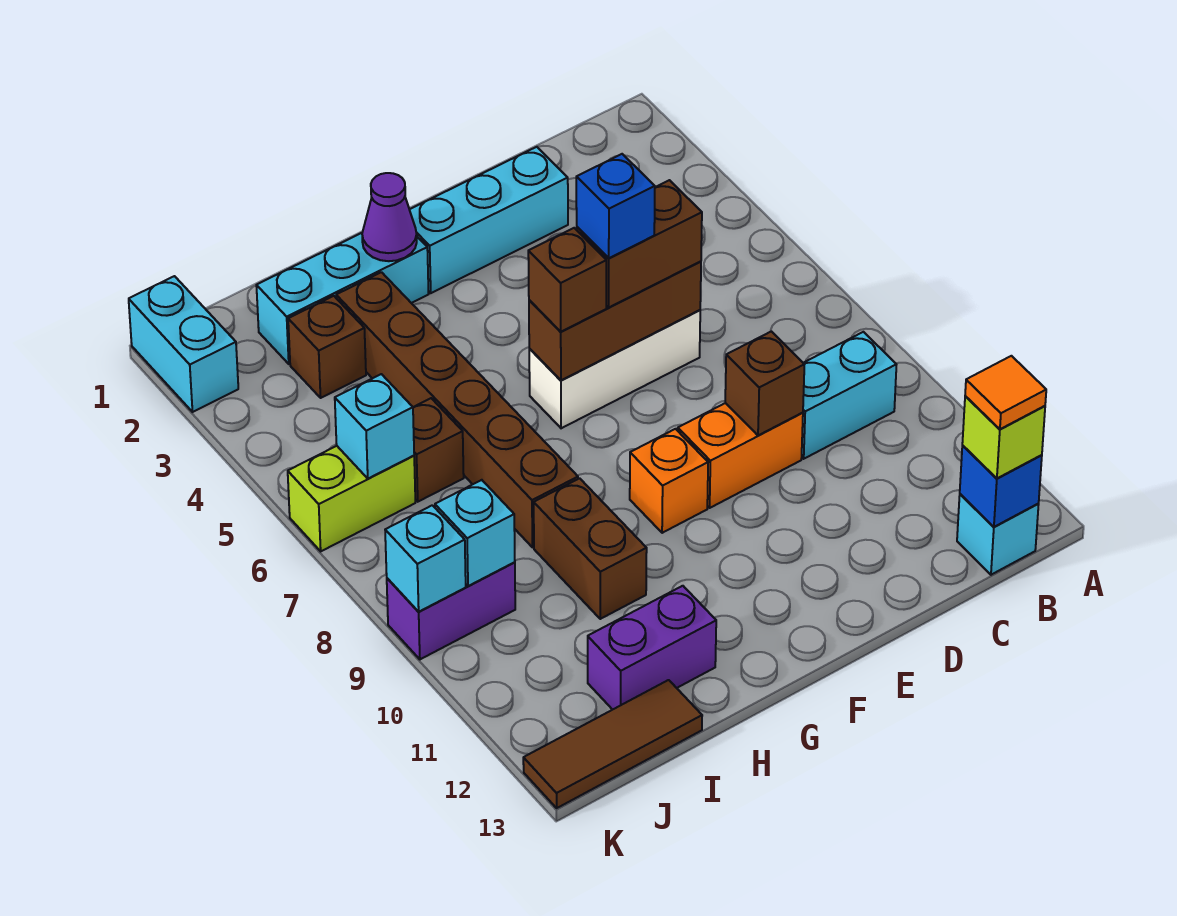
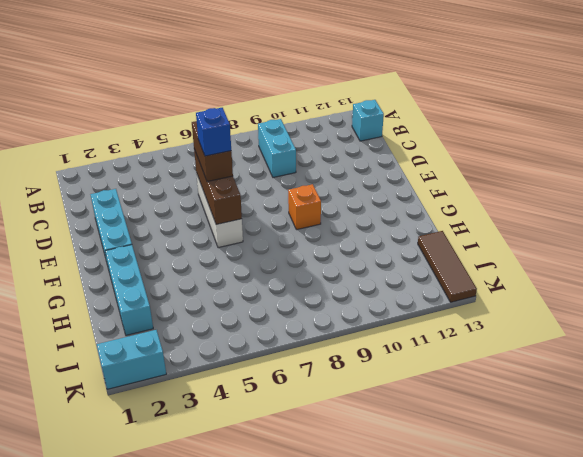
none -> orange 1x2 brick [678,403,803,508]
none -> brown 1x6 brick [336,272,578,547]
none -> brown 1x2 brick [534,478,647,619]

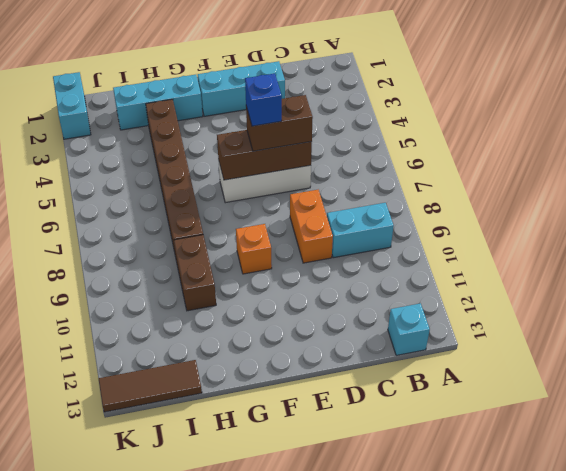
orange 1x2 brick [290,190,333,263] -> orange 1x2 brick turned to [678,403,803,508]
none -> purple 1x2 brick [588,586,716,710]
none -> brown 1x1 brick [288,296,366,398]
none -> brown 1x1 brick [413,398,464,502]

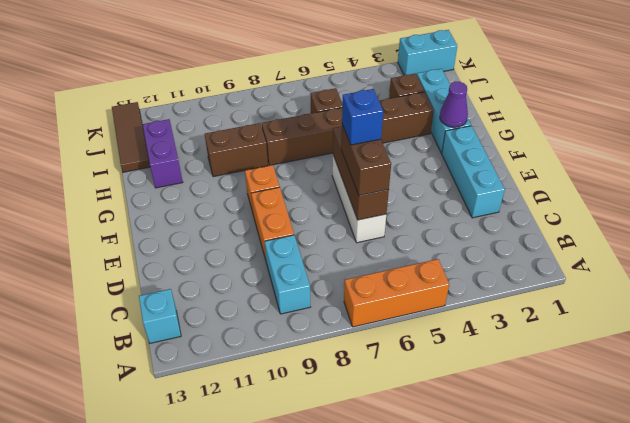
orange 1x3 brick [344,259,449,327] -> none
none -> lime 1x2 brick [288,446,415,551]
none -> purple 1x2 brick [387,562,515,659]
none -> blue 1x1 brick [960,446,1042,527]

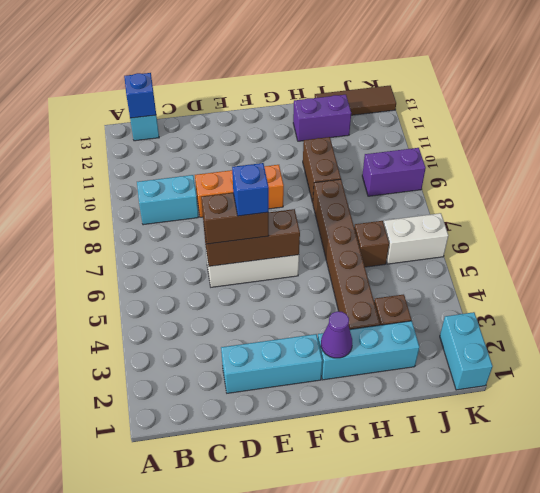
white 1x2 brick [384,213,448,264] -> lime 1x2 brick [288,446,415,551]
none -> brown 1x1 brick [725,331,804,435]
none -> cyan 1x1 brick [335,374,414,479]
none -> cyan 1x1 brick [435,480,515,586]

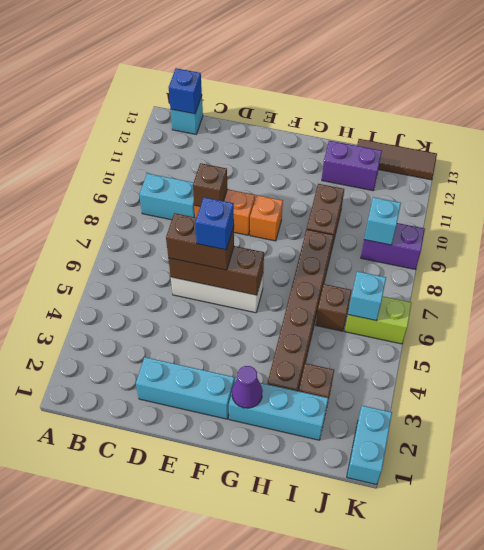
none -> cyan 1x1 brick [385,505,466,612]
none -> lime 1x1 brick [962,396,1045,478]
none -> brown 1x1 brick [528,228,606,332]

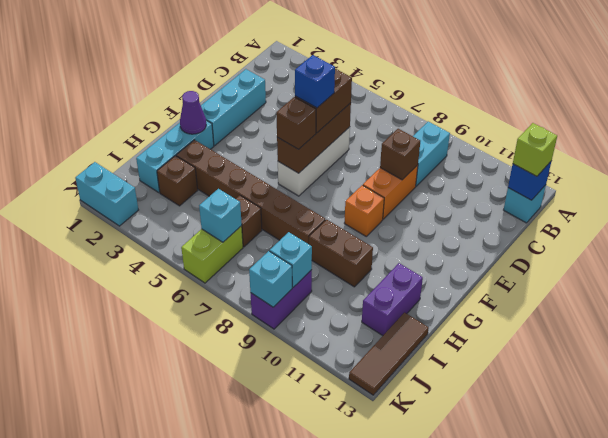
none -> orange 1x1 tile [965,356,1046,429]

